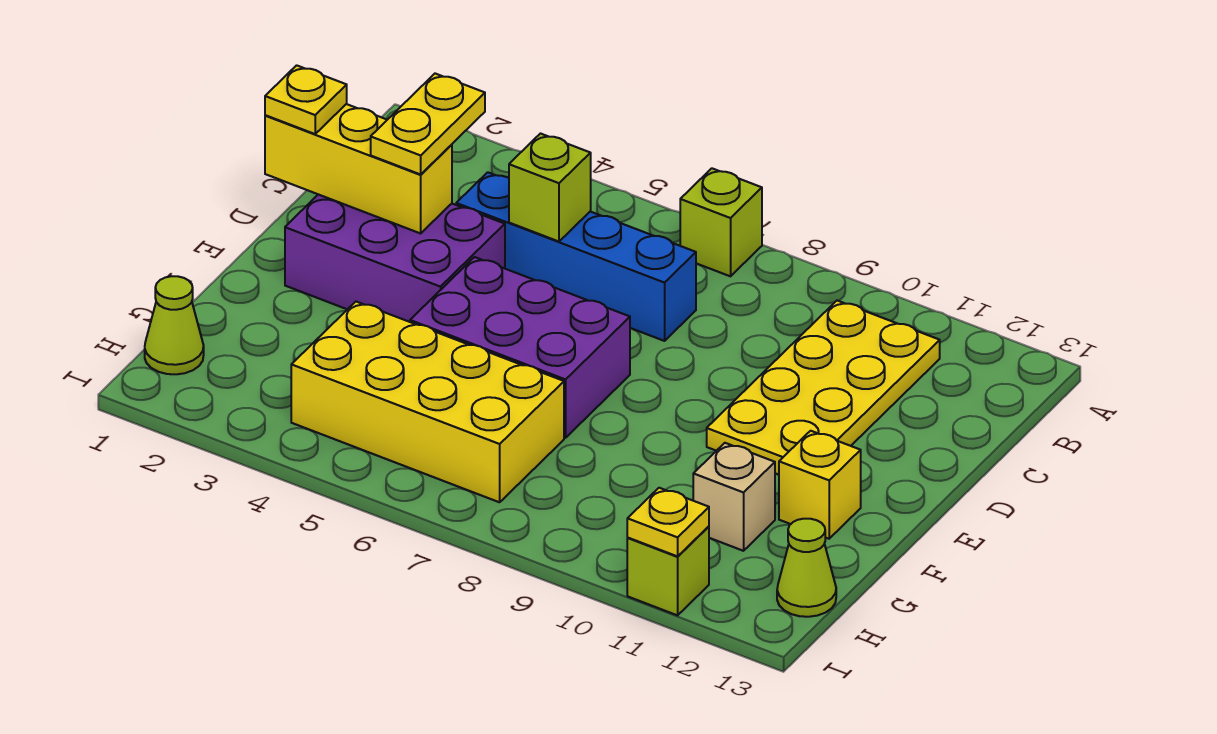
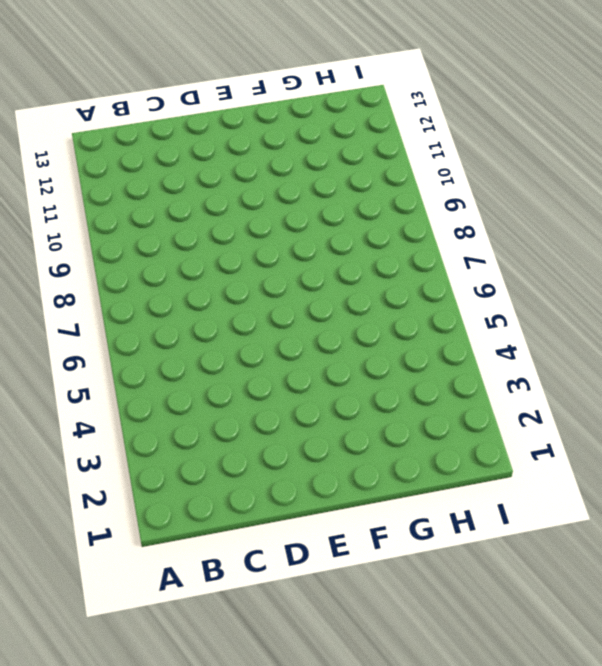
none -> lime 1x1 brick [680,168,762,276]
none -> yellow 2x4 plate [707,301,940,475]
none -> blue 1x4 brick [456,172,696,341]

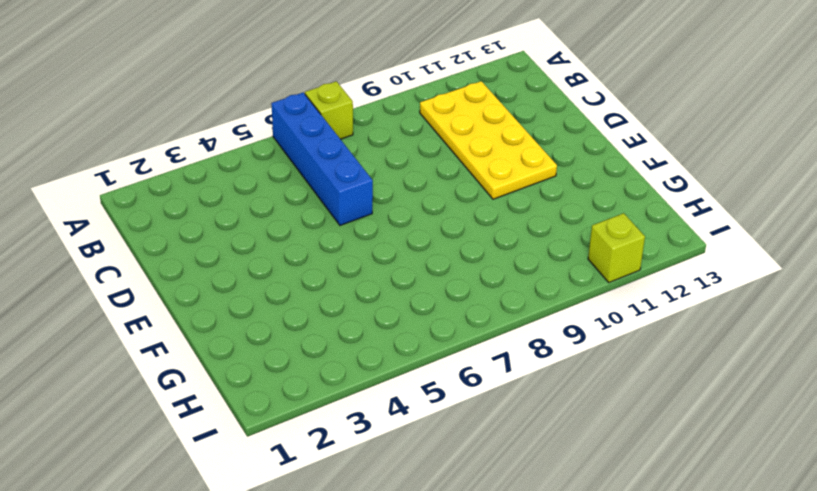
blue 1x4 brick [271,93,373,225] -> blue 1x4 brick turned to [456,172,696,341]
none -> purple 2x3 brick [285,194,505,322]
none -> purple 2x3 brick [410,257,630,438]
none -> yellow 1x1 brick [779,431,861,539]

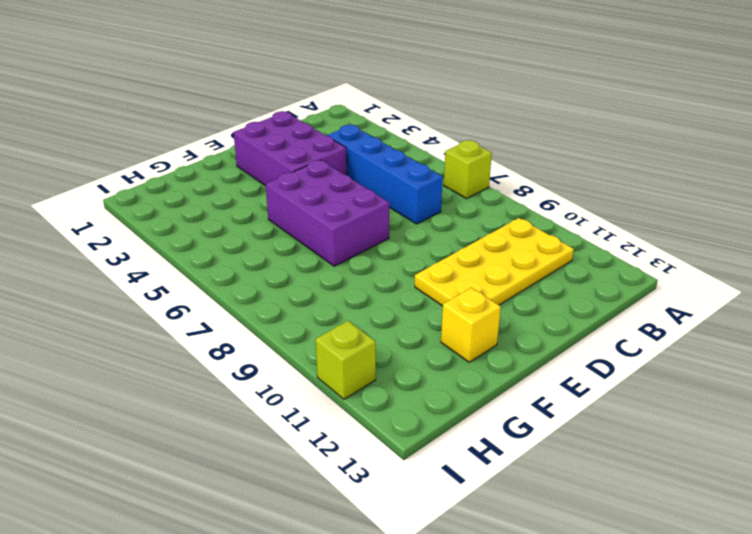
none -> yellow 2x4 brick [291,302,564,502]
none -> tan 1x1 brick [693,443,775,551]
none -> lime 1x1 cone [145,276,204,374]

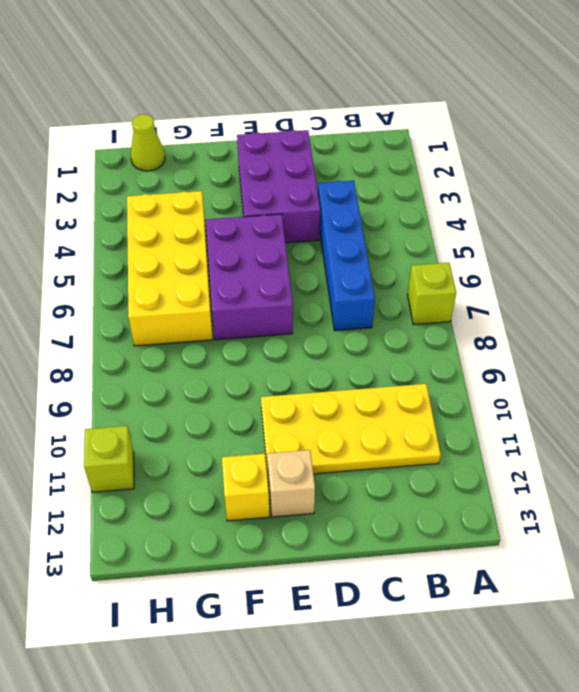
tan 1x1 brick [267,450,315,517] -> tan 1x1 brick moved to [693,443,775,551]
none -> lime 1x1 cone [777,519,836,617]
none -> lime 1x1 brick [509,134,591,241]
none -> yellow 1x3 brick [265,104,452,233]

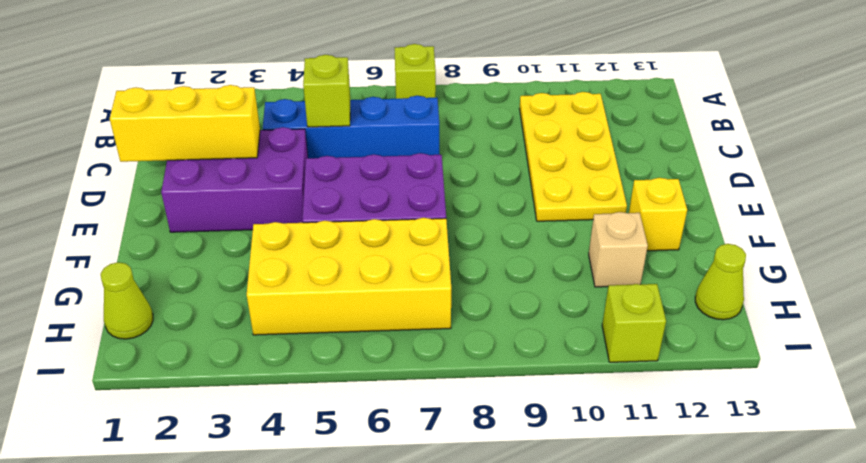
none -> yellow 1x1 plate [627,488,709,556]
none -> yellow 1x2 plate [371,74,485,174]
none -> yellow 1x1 plate [265,65,347,134]

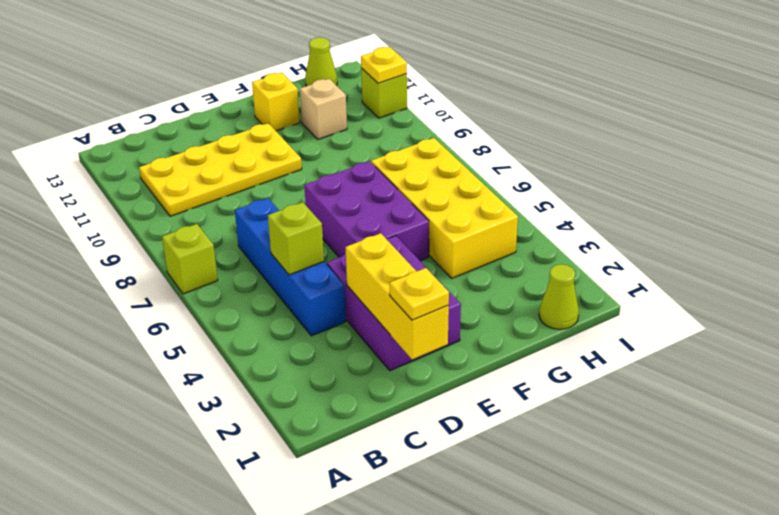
none -> yellow 1x2 plate [371,74,485,174]

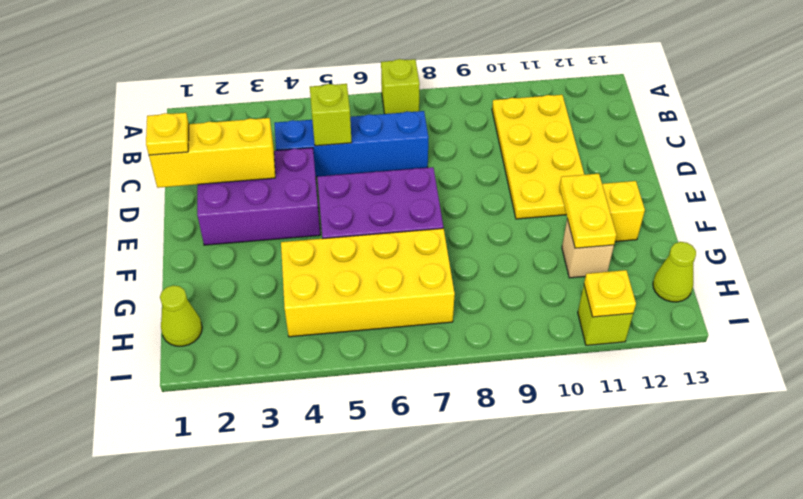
yellow 1x2 plate [560,174,616,248] -> yellow 1x2 plate moved to [371,74,485,174]

